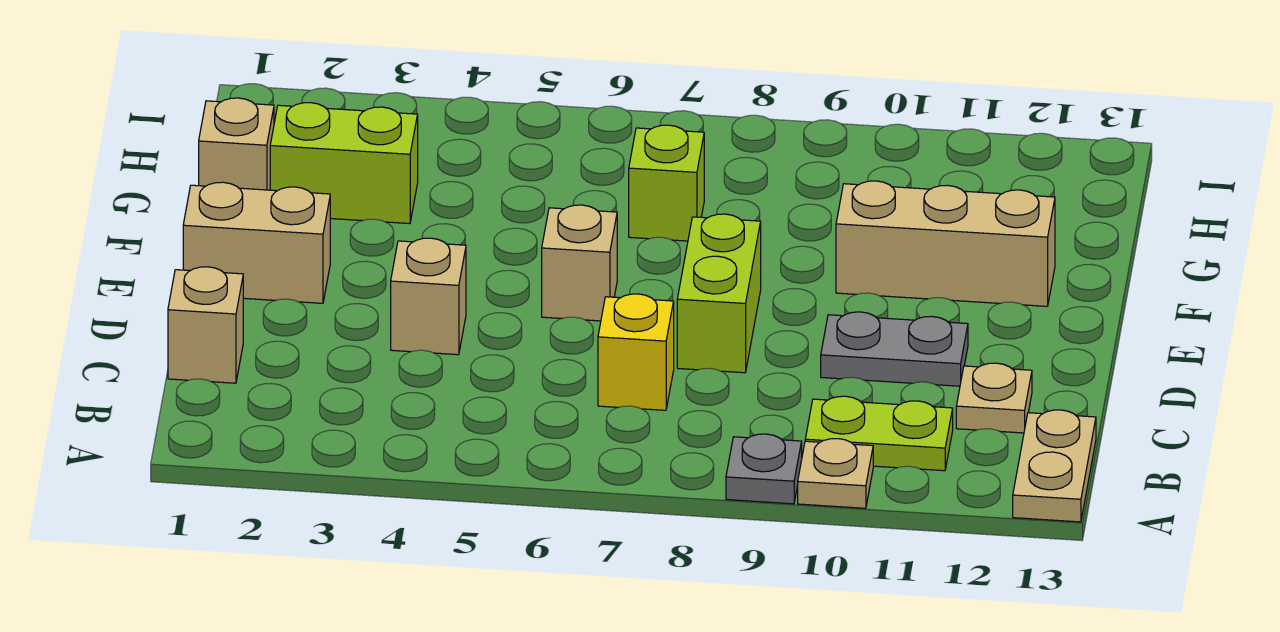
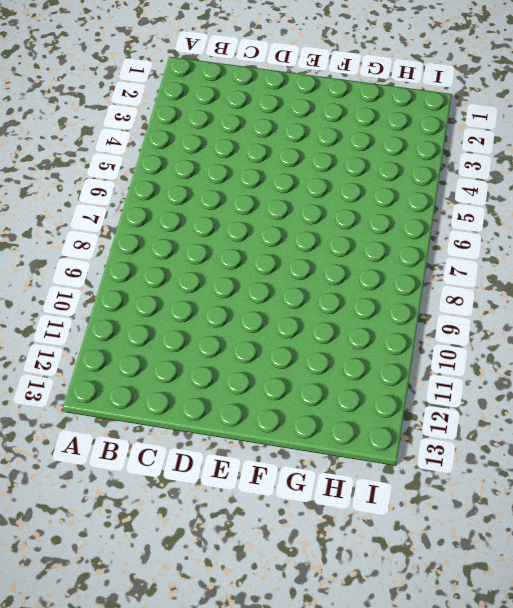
none -> grey 1x1 plate [726,434,802,504]
none -> tan 1x1 plate [798,439,873,508]
none -> tan 1x2 plate [1013,410,1096,522]

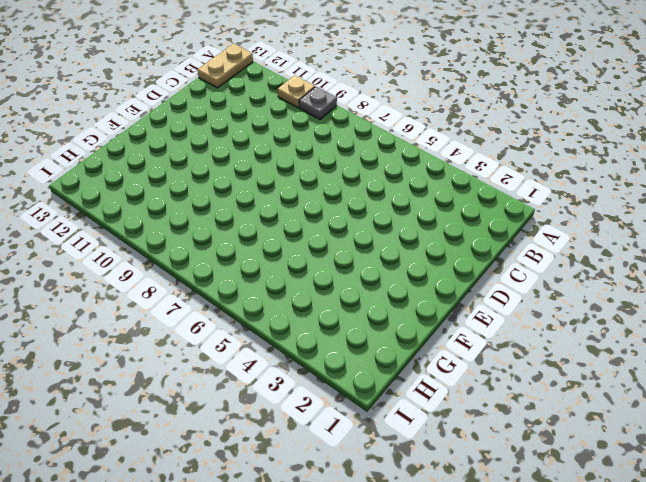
none -> lime 1x2 plate [805,396,953,471]
none -> tan 1x1 brick [168,267,243,383]
none -> yellow 1x1 brick [598,294,674,410]

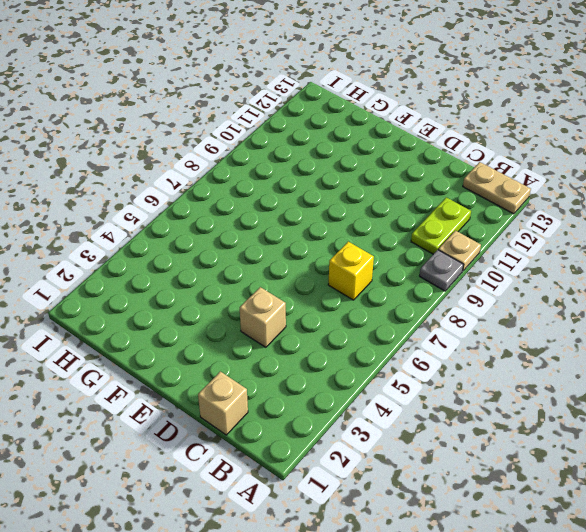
none -> tan 1x1 plate [956,363,1032,433]
none -> lime 1x2 brick [677,214,761,373]
none -> grey 1x2 plate [821,312,968,386]

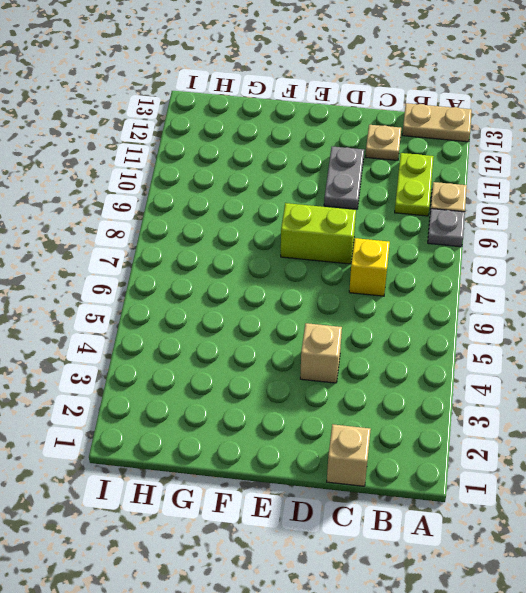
none -> tan 1x2 brick [183,182,330,303]
none -> tan 1x1 brick [542,205,617,321]
none -> tan 1x3 brick [836,181,1055,306]

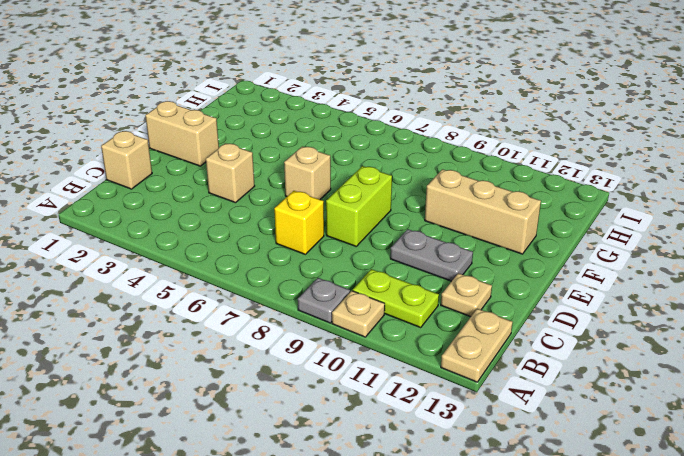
none -> tan 1x1 brick [199,98,274,190]
none -> lime 1x2 brick [270,103,418,224]
none -> lime 1x1 brick [629,125,704,241]

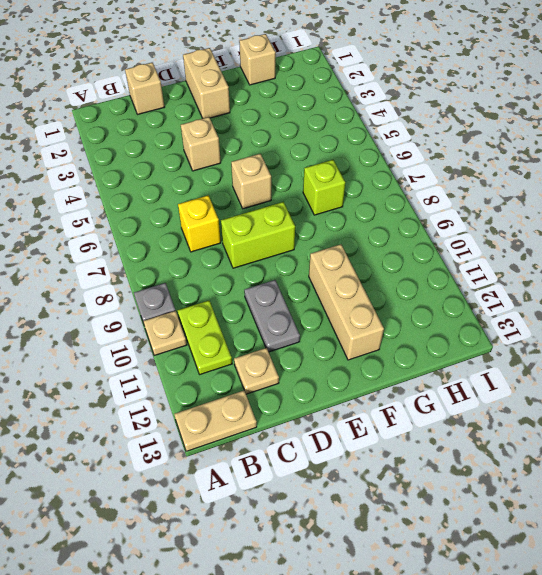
none -> lime 1x2 brick [270,103,418,224]

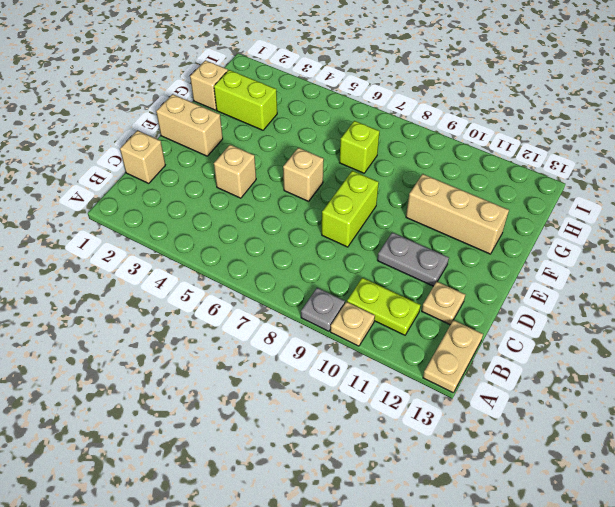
none -> yellow 1x1 brick [598,294,674,410]

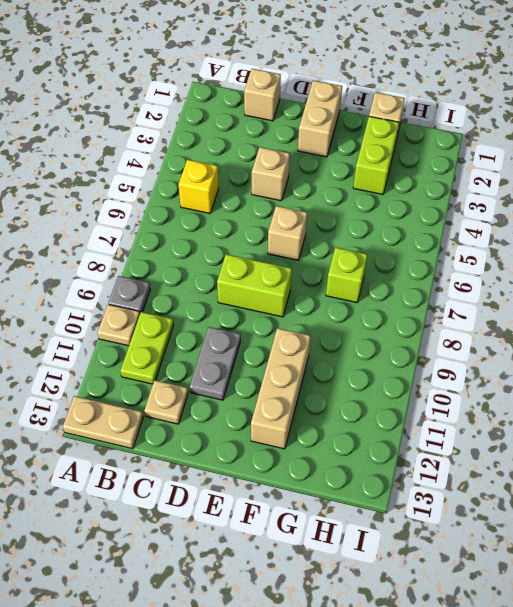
yellow 1x1 brick [179,160,219,213] -> yellow 1x1 brick moved to [598,294,674,410]

